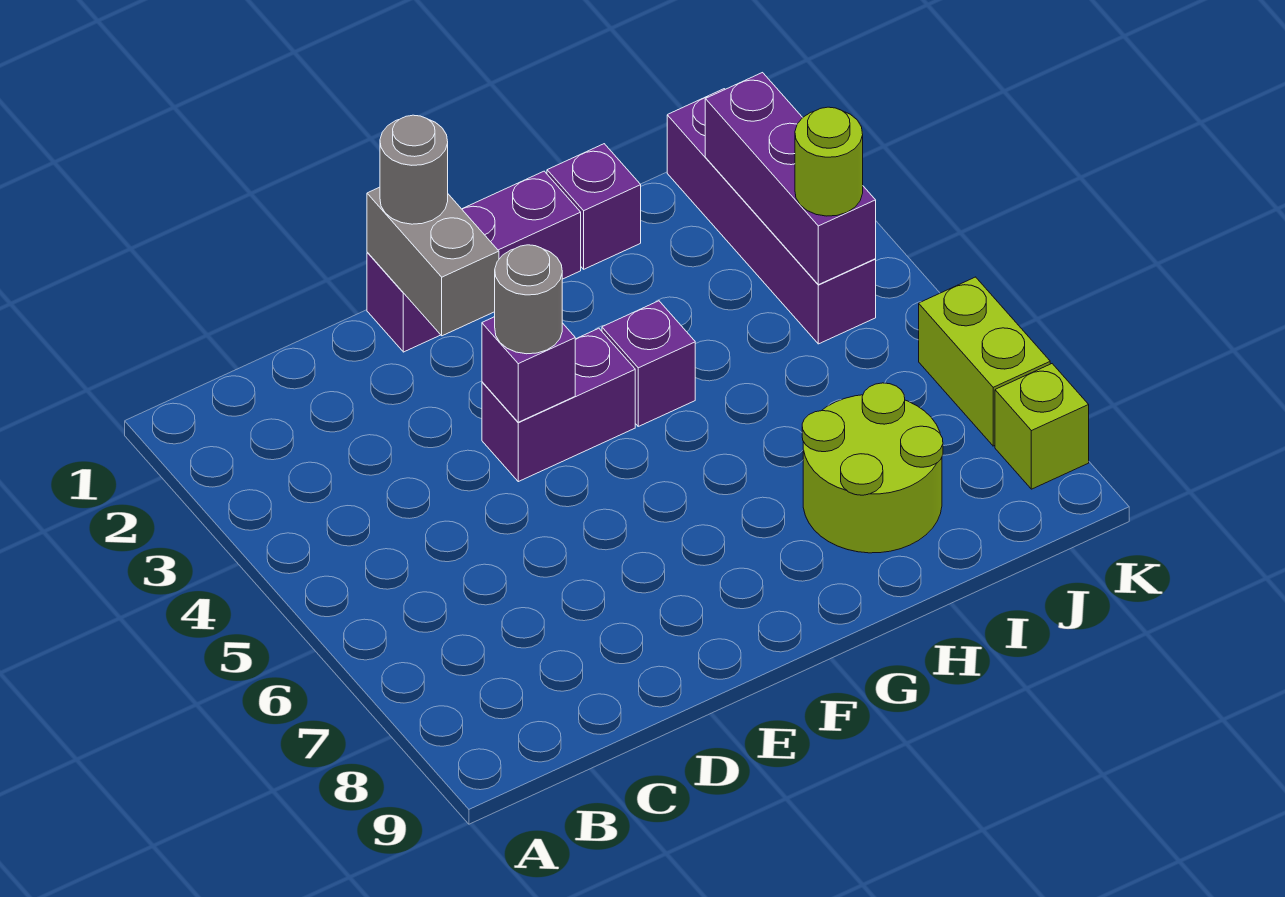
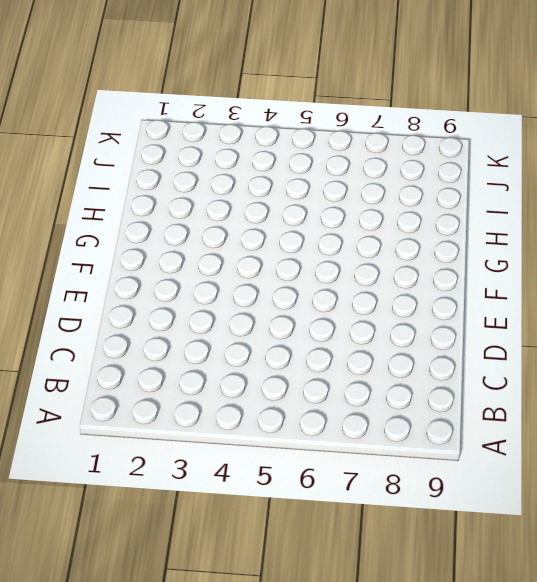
none -> purple 1x3 brick [367,171,581,352]
none -> purple 1x2 brick [482,328,635,482]
none -> purple 1x1 brick [602,301,695,426]

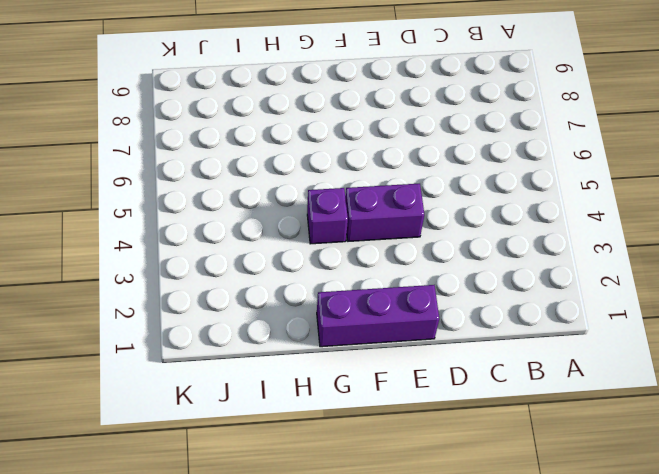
none -> purple 1x1 brick [547,144,641,269]
none -> lime 2x2 round brick [802,383,943,553]
none -> purple 1x4 brick [667,89,876,344]

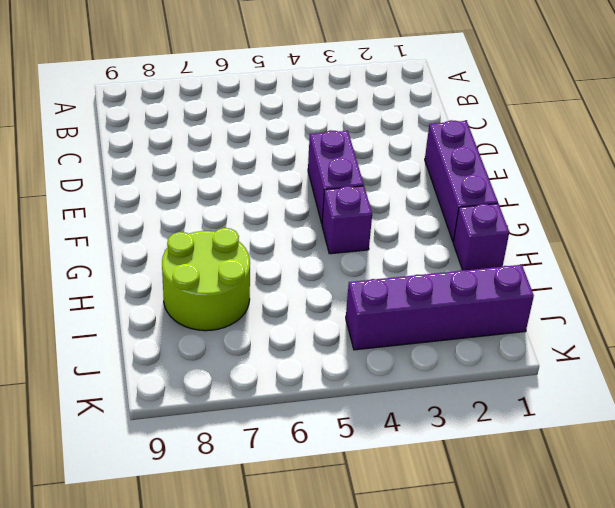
none -> lime 1x2 brick [919,277,1050,446]
none -> lime 1x1 brick [995,364,1089,489]
none -> grey 1x2 brick [367,187,499,336]

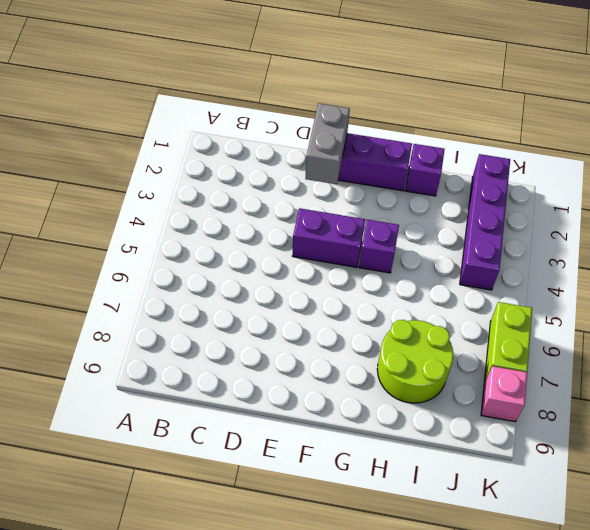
pink 1x1 brick [481,366,527,422] -> lime 1x1 brick [995,364,1089,489]
none -> purple 1x1 brick [482,317,575,422]
none -> purple 1x3 brick [705,73,876,285]
none -> grey 1x1 round brick [380,115,448,224]

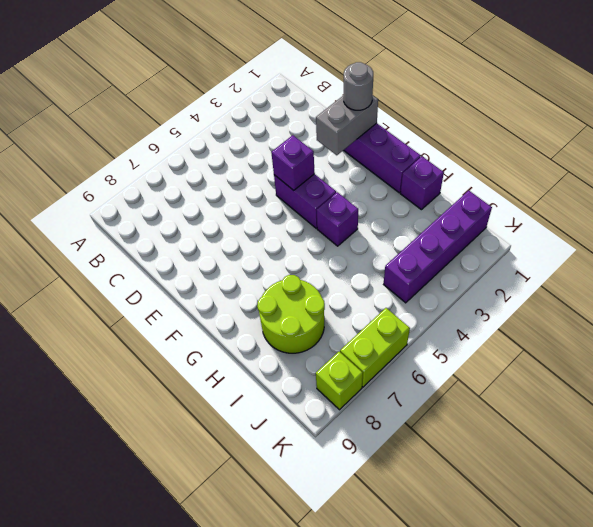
none -> purple 1x3 brick [705,73,876,285]
none -> grey 1x1 round brick [495,245,562,354]
none -> lime 1x1 round brick [795,107,863,216]

